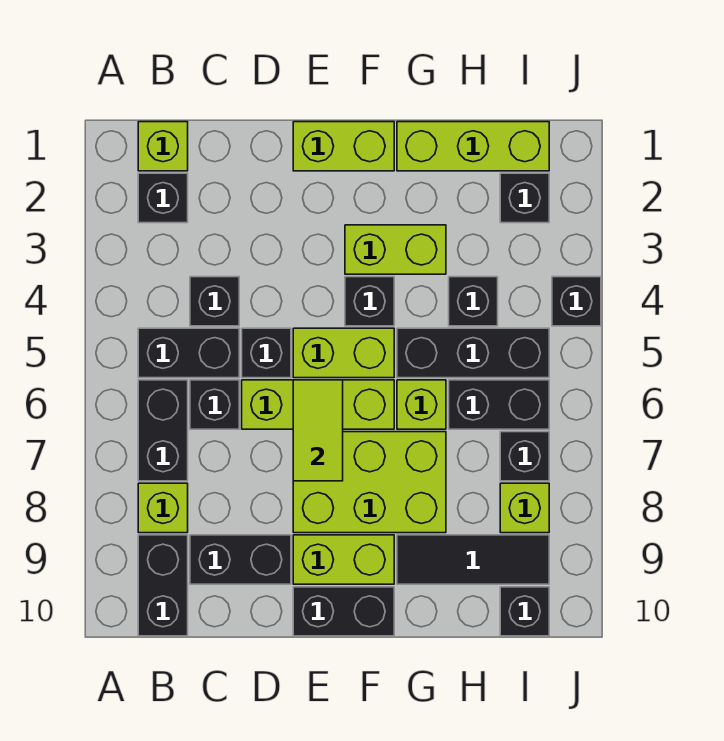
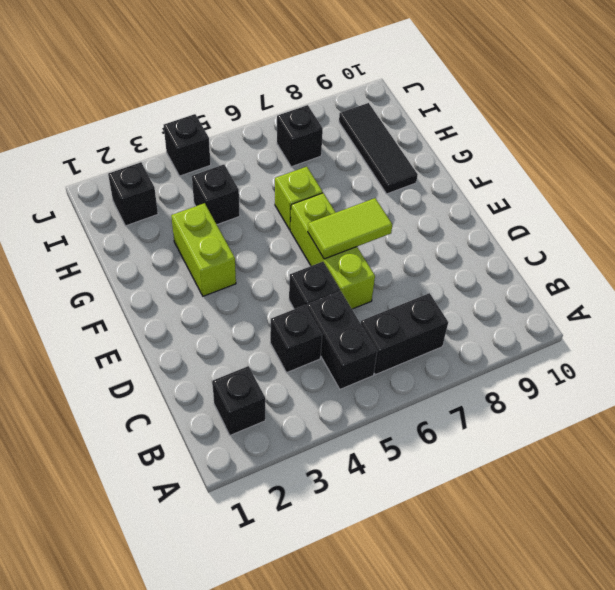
none -> lime 1x1 brick [138,122,188,171]
none -> lime 1x1 brick [138,483,188,533]
none -> black 1x2 brick [138,535,188,636]
none -> black 1x1 brick [190,380,239,429]

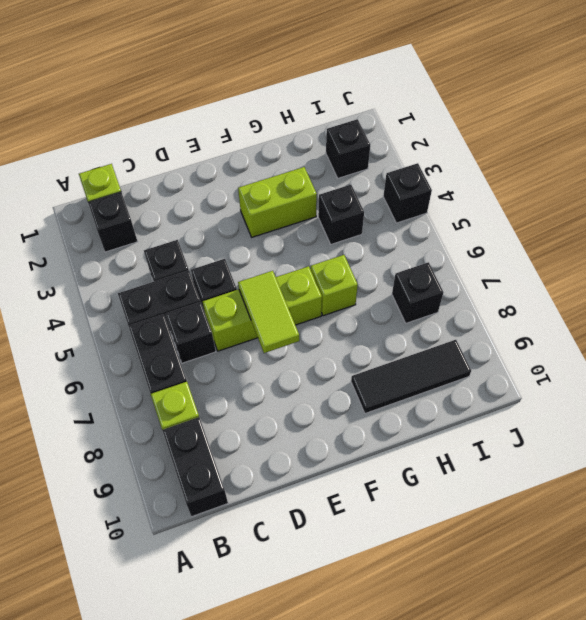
none -> black 1x2 brick [190,535,291,584]
none -> lime 1x2 brick [293,122,394,171]
none -> lime 1x2 brick [293,328,394,378]
none -> lime 2x3 brick [293,432,446,533]

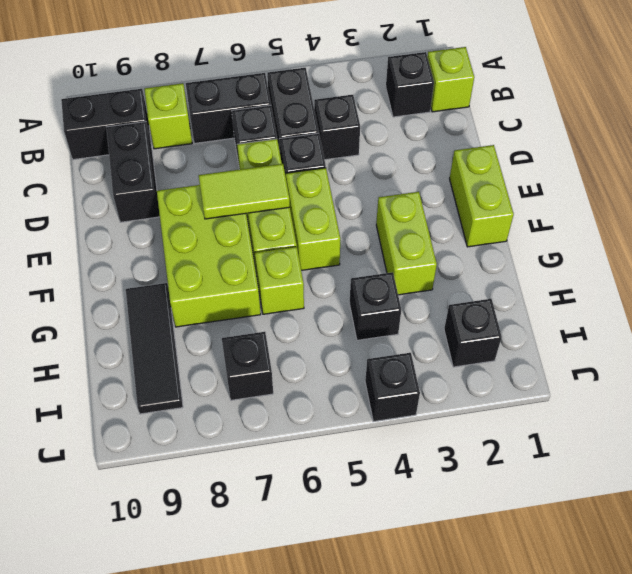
none -> lime 1x2 brick [293,535,394,584]
none -> black 1x2 brick [293,587,394,636]
none -> black 1x1 brick [345,277,394,326]
none -> lime 1x3 brick [397,122,549,171]

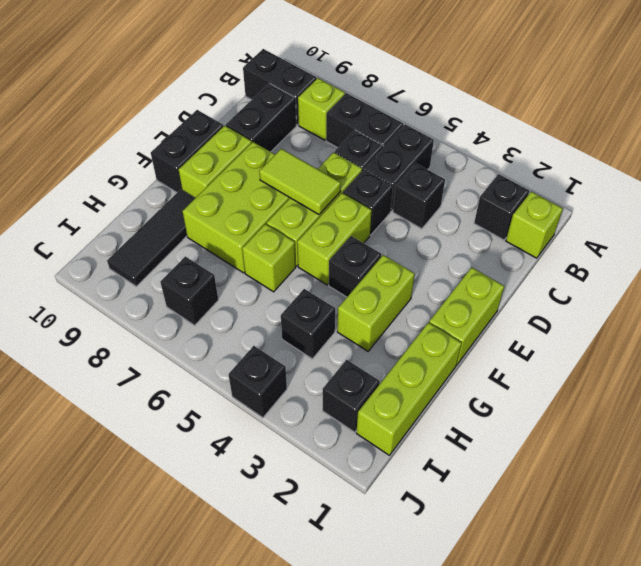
none -> black 1x3 brick [397,328,549,378]
none -> black 1x2 brick [449,380,549,429]
none -> lime 1x1 brick [500,483,549,533]
none -> black 1x1 brick [500,587,549,636]

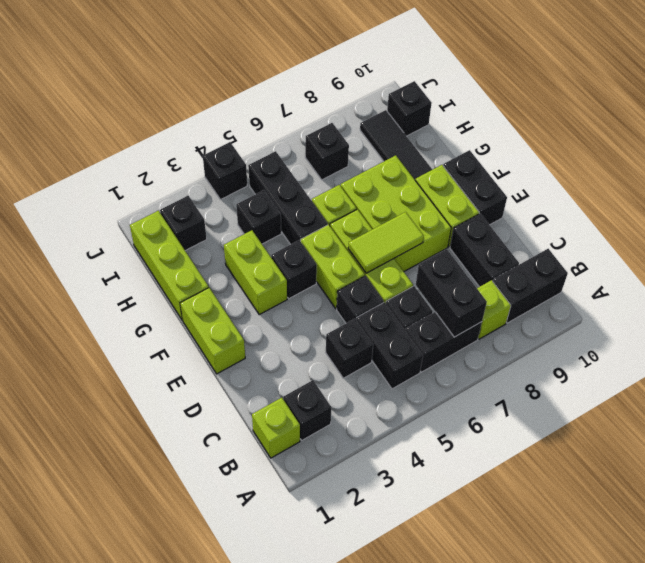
black 1x2 brick [416,249,487,337] -> black 1x2 brick moved to [449,380,549,429]
none -> lime 1x1 brick [500,483,549,533]

